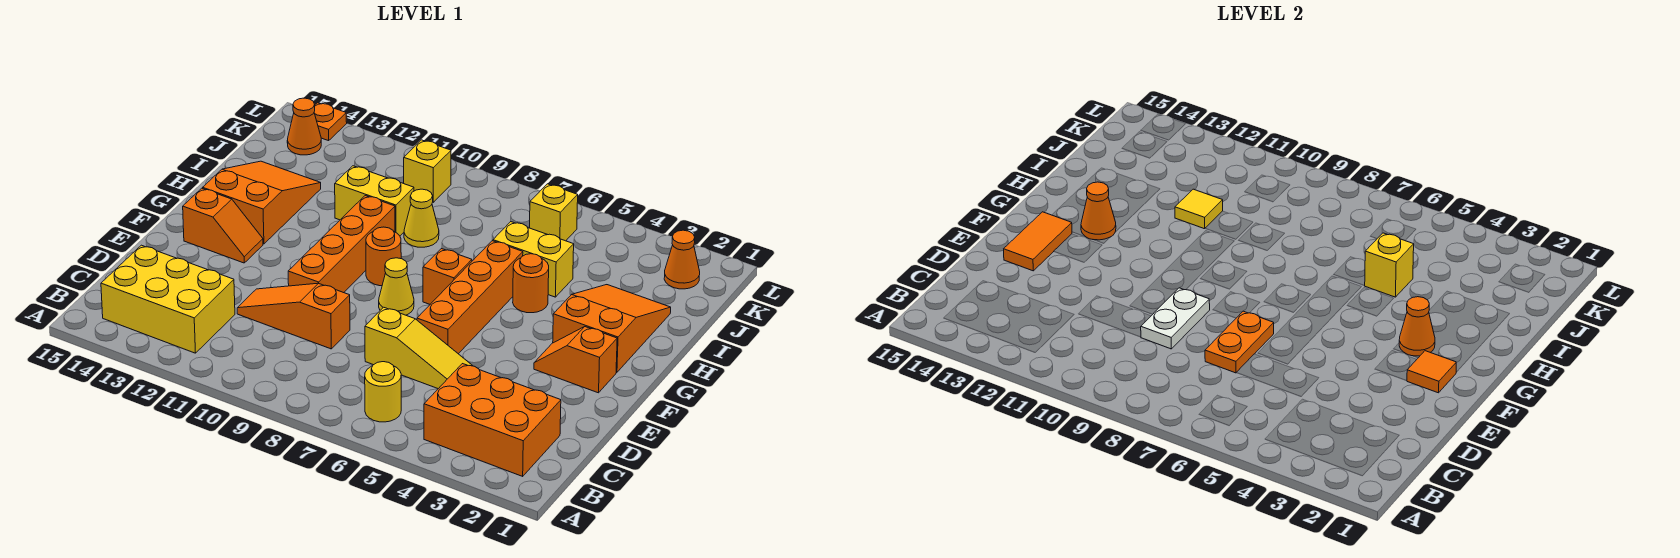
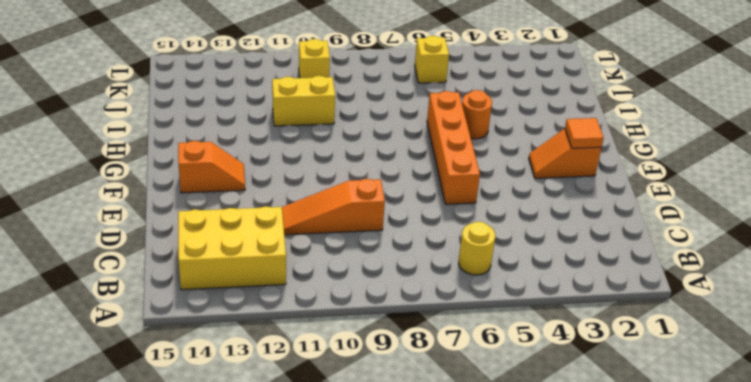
none -> orange 2x3 brick [424,364,561,476]
none -> yellow 1x3 slope [365,307,473,389]
none -> orange 1x4 brick [288,196,395,293]
none -> yellow 1x1 cone [379,258,414,315]

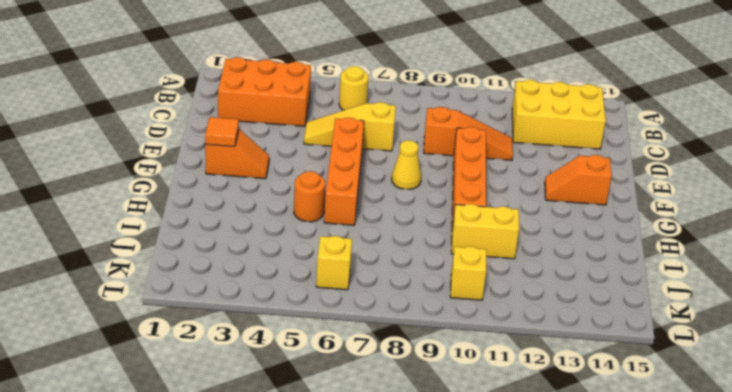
none -> orange 2x3 slope [553,285,671,372]
none -> orange 1x1 brick [423,249,472,304]
none -> orange 1x1 round brick [366,227,401,286]
none -> orange 2x3 slope [203,161,321,244]

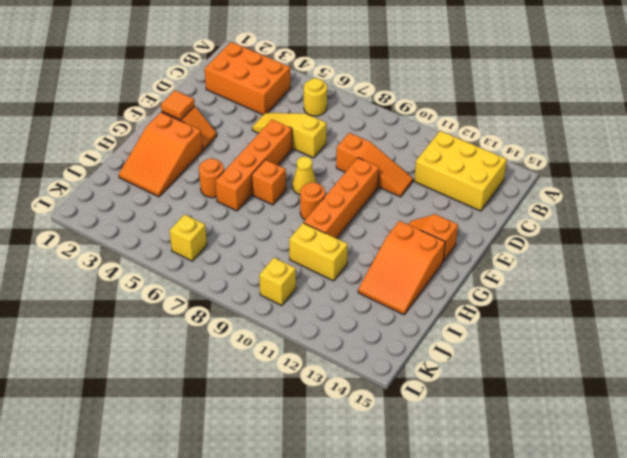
none -> yellow 1x2 brick [493,222,574,297]
none -> yellow 1x1 cone [404,189,439,247]
none -> orange 1x1 cone [664,230,700,289]
none -> orange 1x1 cone [287,98,321,155]

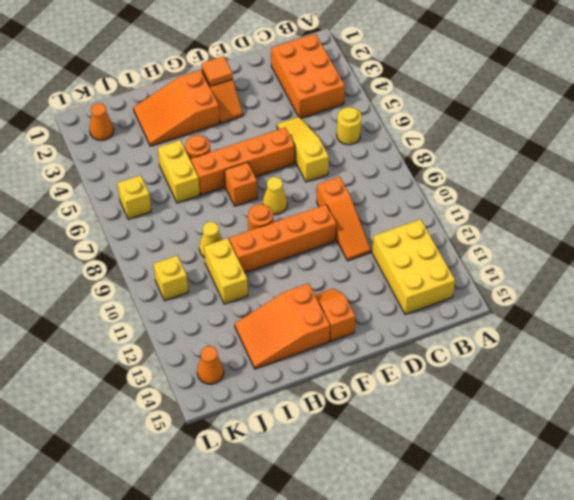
none -> orange 1x1 plate [314,103,347,141]
none -> orange 1x2 plate [1205,311,1274,373]
none -> white 1x2 plate [1141,288,1210,349]
none -> orange 1x2 tile [1004,212,1072,271]

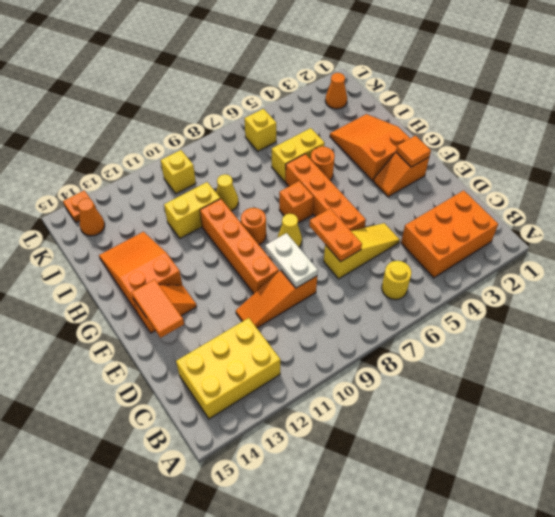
none -> orange 1x1 cone [1399,297,1435,356]
none -> orange 1x1 cone [1081,182,1116,240]
none -> yellow 1x1 brick [1364,233,1414,297]
none -> yellow 1x1 tile [1175,189,1223,229]

